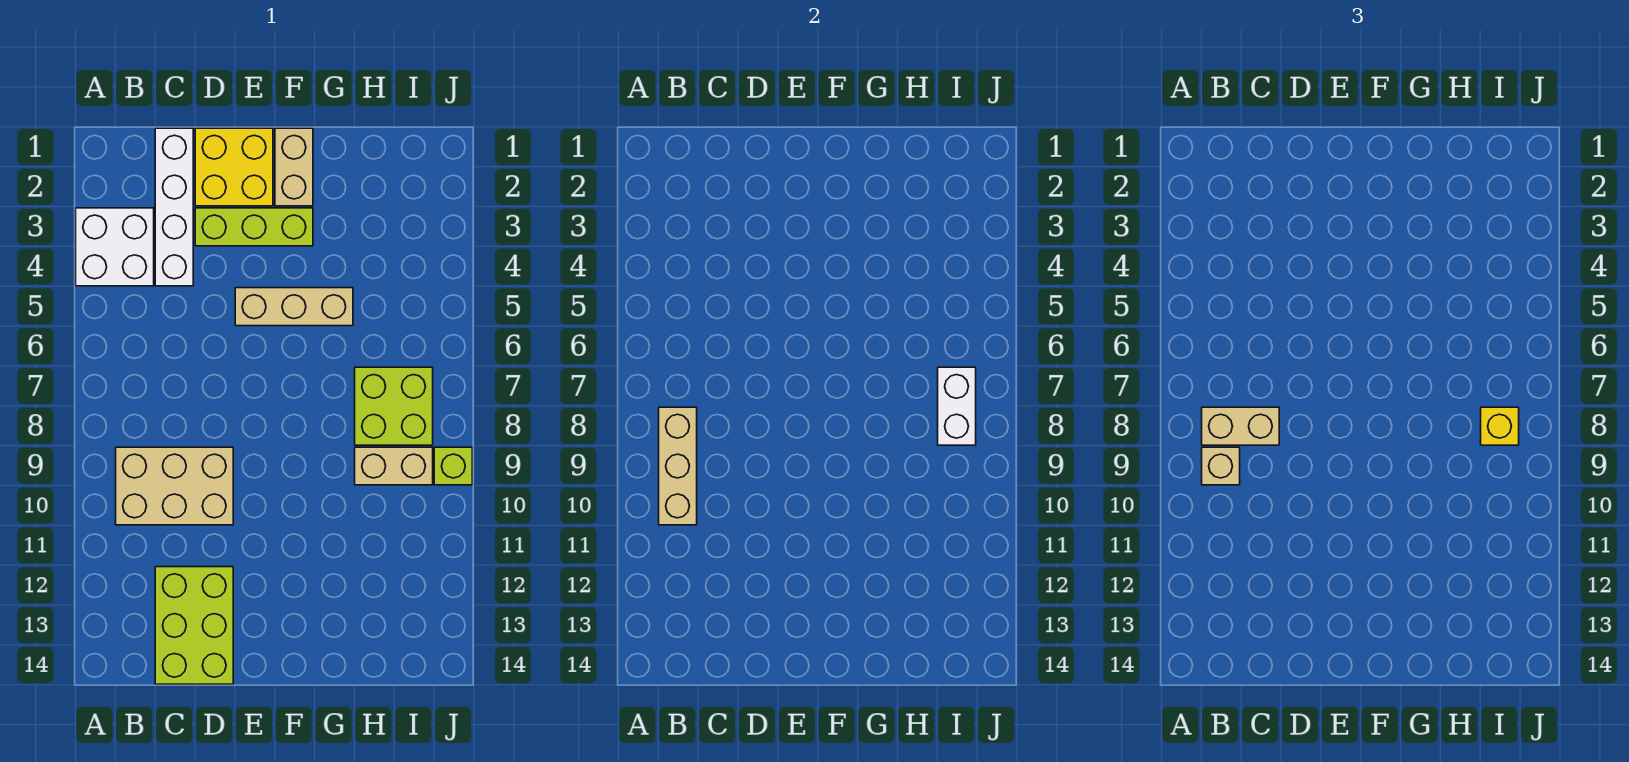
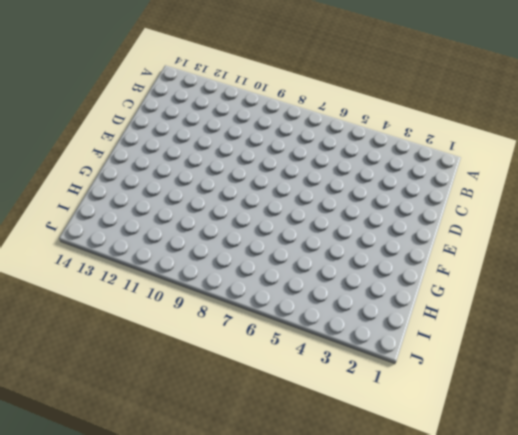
none -> white 2x2 brick [76,208,154,286]
none -> tan 2x3 brick [116,447,233,525]
none -> white 1x4 brick [155,128,193,286]

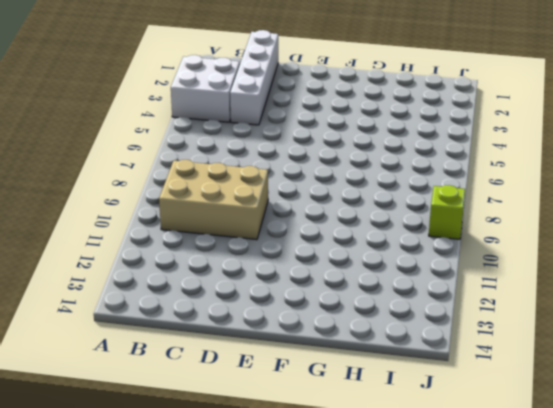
none -> lime 2x3 brick [155,567,233,684]
none -> yellow 2x2 brick [195,128,273,206]
none -> lime 1x3 brick [195,208,313,246]

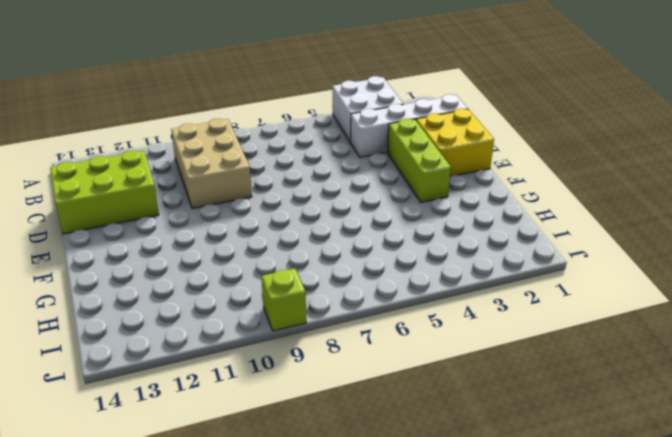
none -> tan 1x3 brick [235,288,353,326]
none -> tan 1x2 brick [275,128,313,206]
none -> lime 2x2 brick [355,367,433,445]

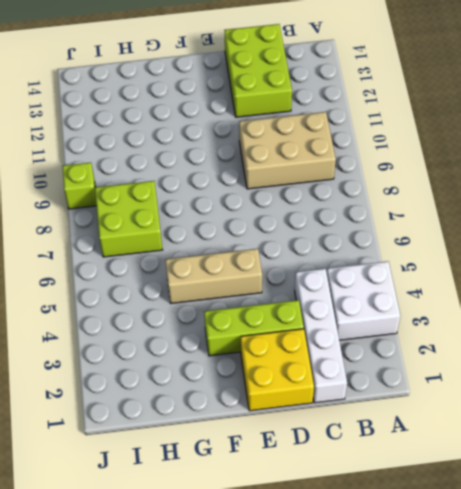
none -> tan 1x2 brick [275,128,313,206]
none -> tan 1x2 brick [355,447,433,485]
none -> tan 1x3 brick [659,407,697,525]

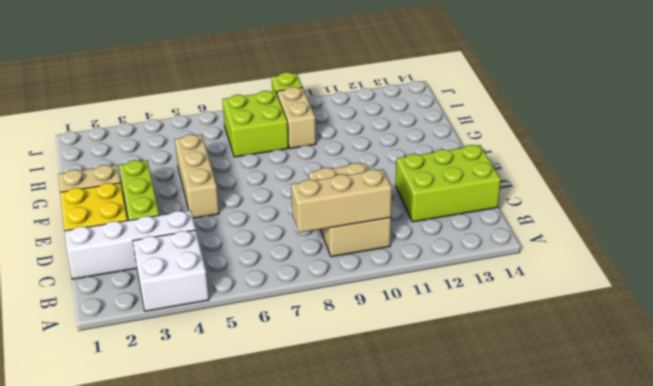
none -> white 1x2 brick [938,367,976,445]
none -> tan 1x2 brick [1202,407,1279,445]
none -> tan 1x1 brick [1202,447,1240,485]

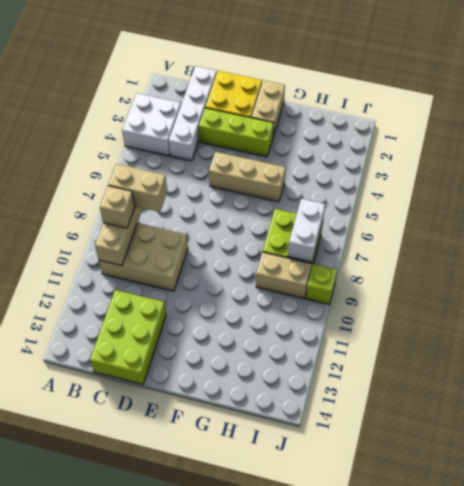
none -> yellow 1x1 brick [1481,407,1519,445]

